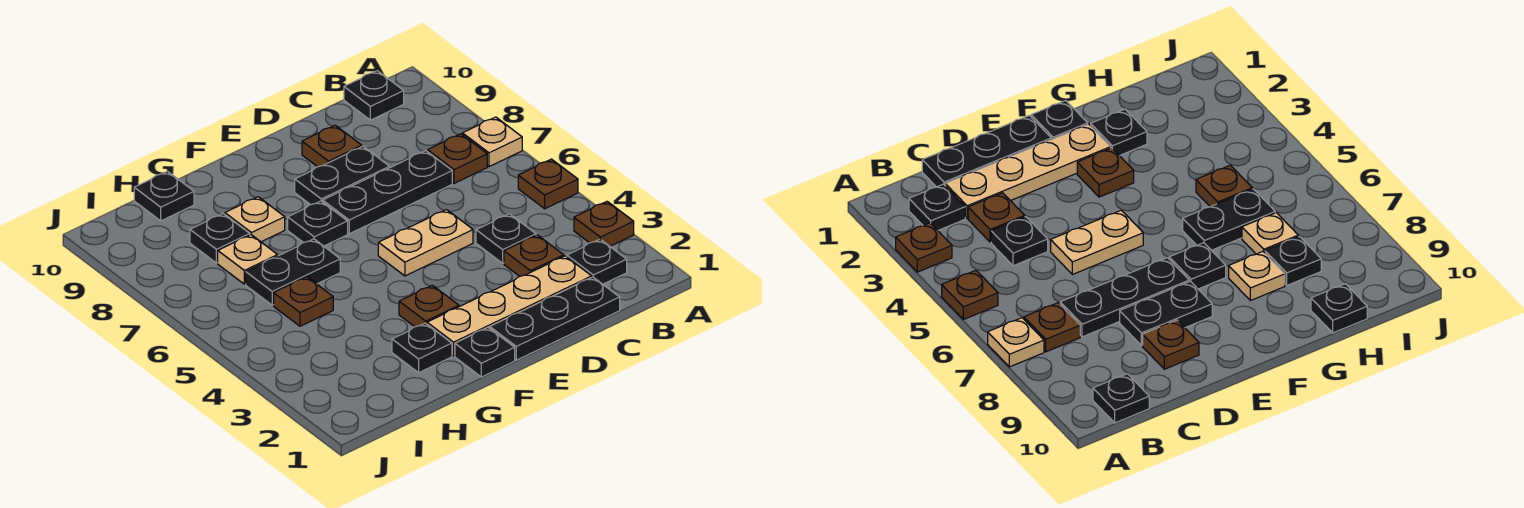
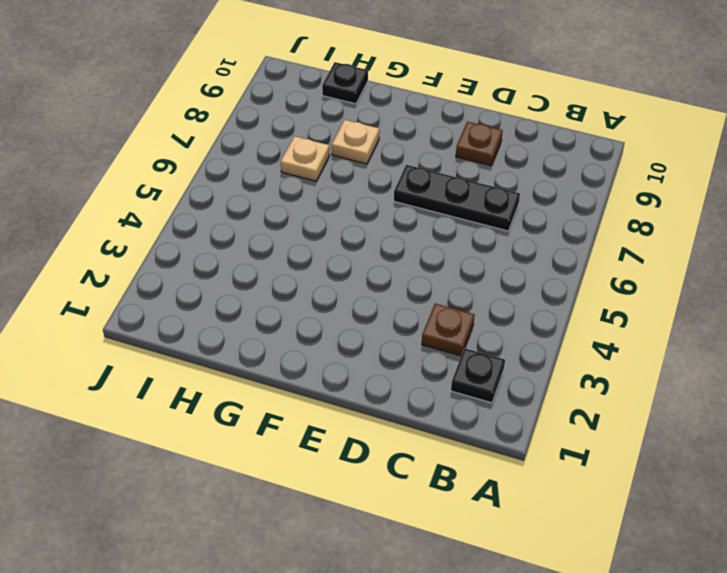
none -> brown 1x1 plate [574,201,634,246]
none -> brown 1x1 plate [518,159,578,209]
none -> tan 1x1 plate [462,117,522,167]

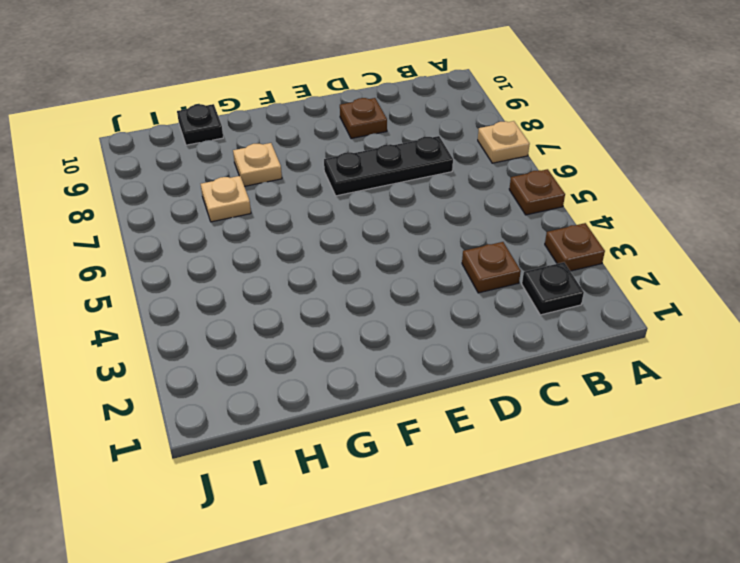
none -> brown 1x1 plate [428,134,487,183]
none -> black 1x1 plate [344,71,404,120]
none -> black 1x3 plate [490,277,620,360]

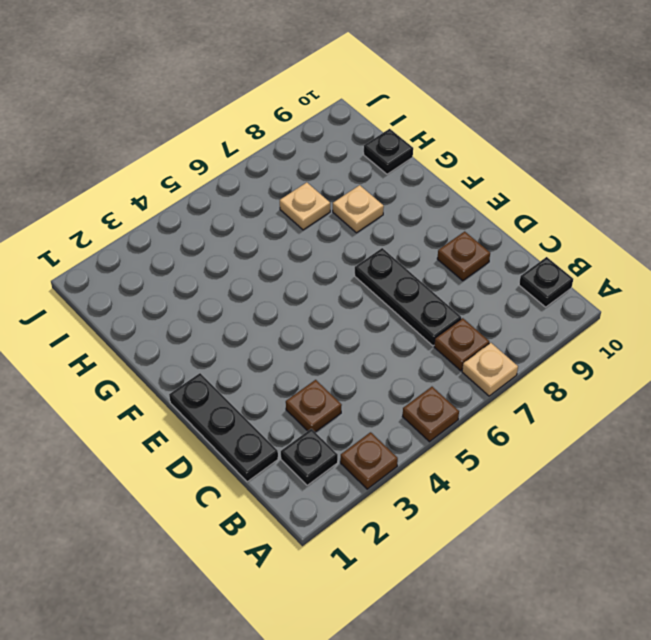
none -> tan 1x4 plate [427,256,592,356]
none -> black 1x1 plate [476,214,536,263]
none -> tan 1x2 plate [378,210,473,276]

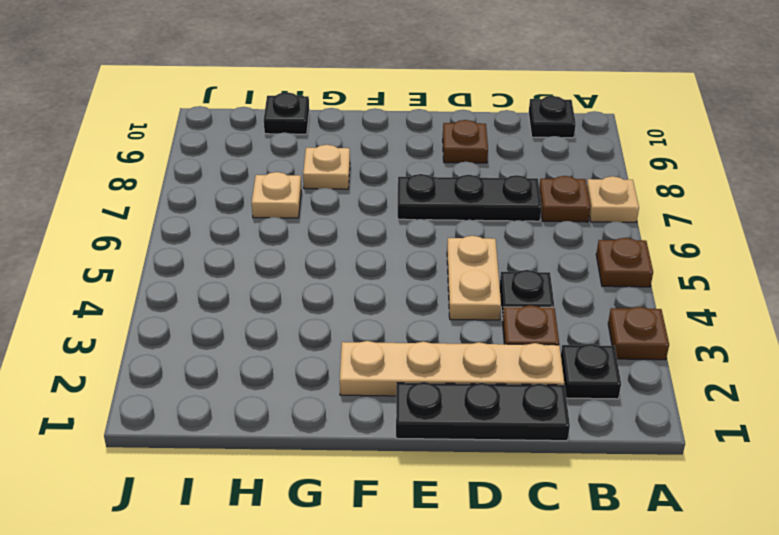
tan 1x2 plate [447,236,501,320] -> tan 1x2 plate turned to [378,210,473,276]
none -> black 1x2 plate [295,146,390,205]
none -> black 1x1 plate [455,328,515,377]
none -> brown 1x1 plate [399,285,459,327]

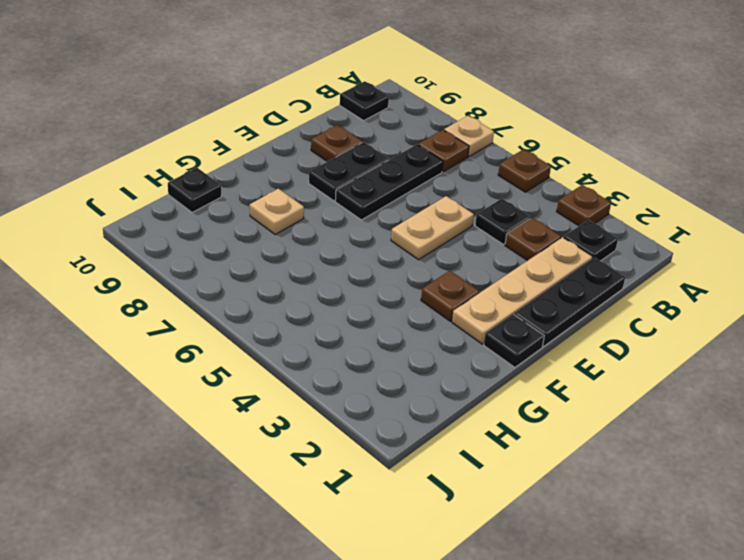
none -> black 1x1 plate [288,201,348,246]
none -> black 1x1 plate [392,323,452,373]
none -> black 1x2 plate [246,239,340,305]

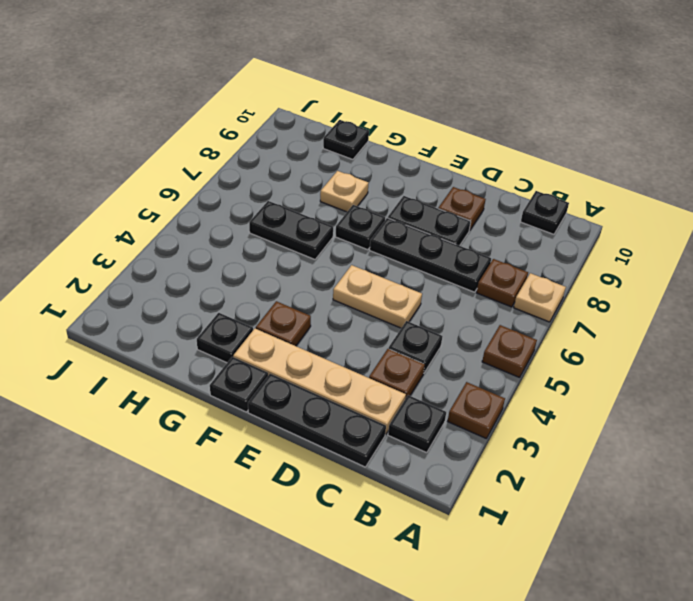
none -> brown 1x1 plate [274,277,333,326]
none -> tan 1x1 plate [218,235,278,284]
none -> black 1x1 plate [190,214,250,263]

